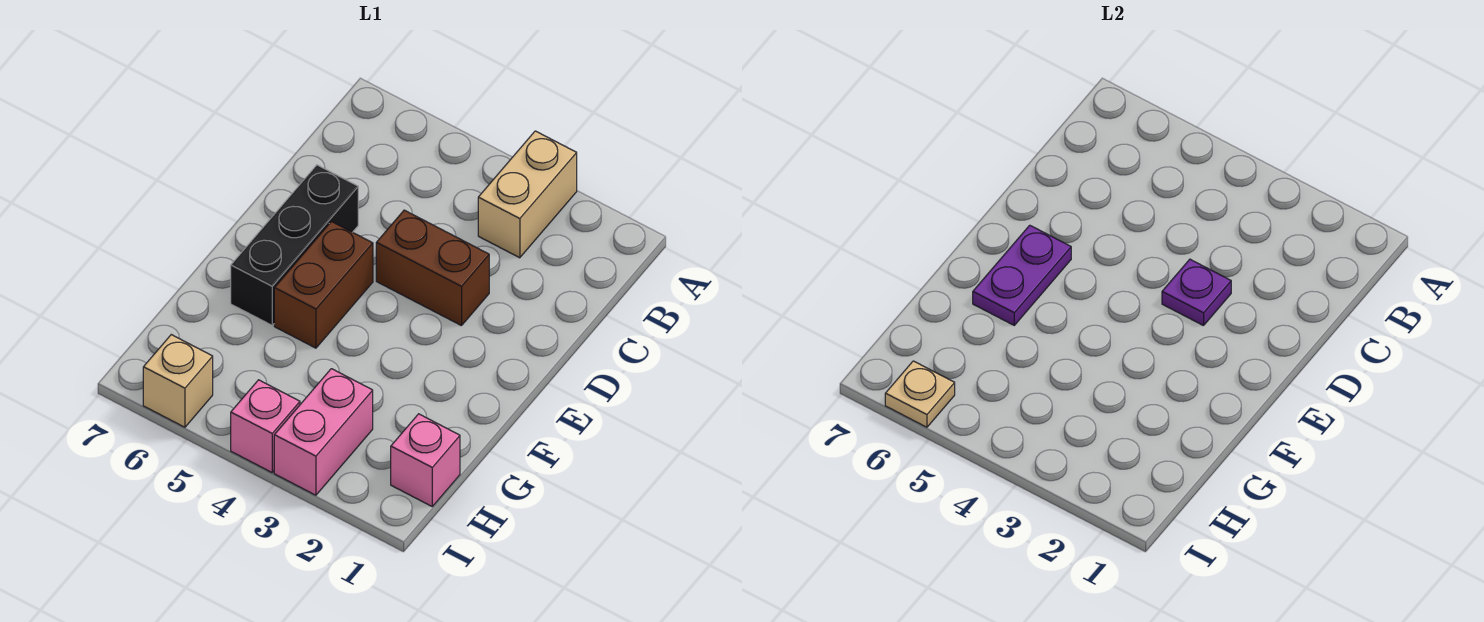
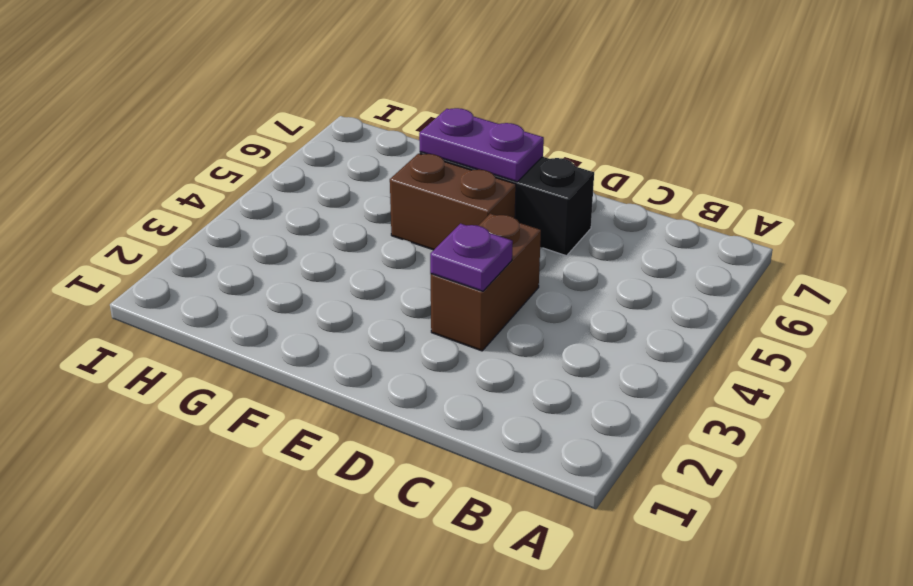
none -> tan 1x2 brick [478,131,577,258]
none -> pink 1x1 brick [391,414,460,506]

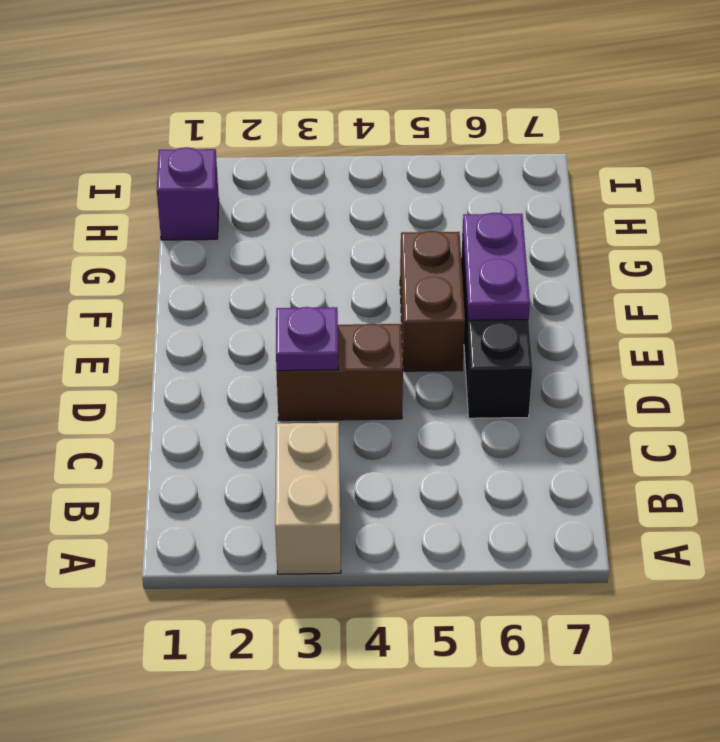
purple 1x1 brick [157,147,219,240] -> pink 1x1 brick [391,414,460,506]
none -> pink 1x2 brick [274,369,373,495]
none -> pink 1x1 brick [231,380,300,472]

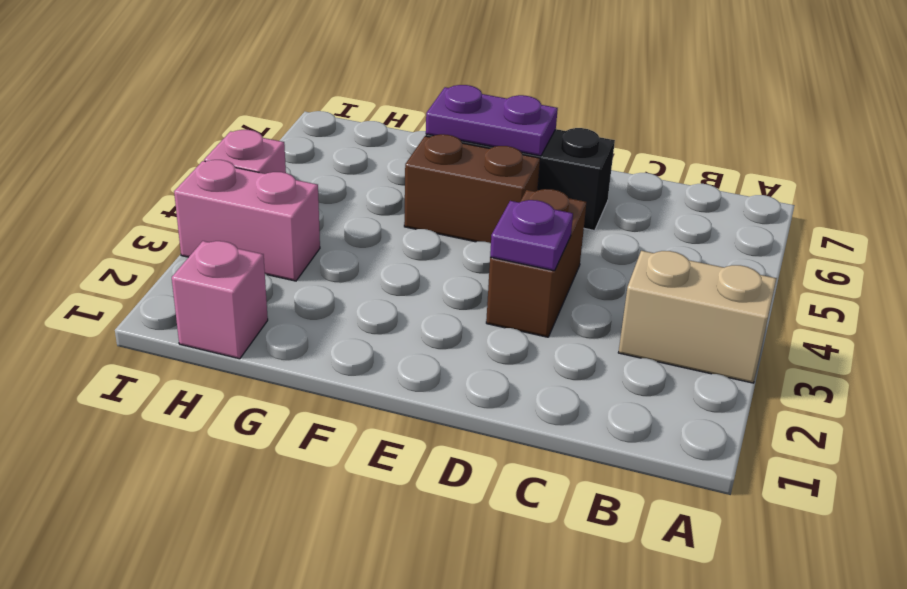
none -> tan 1x1 brick [143,335,213,427]
none -> tan 1x1 plate [885,361,955,427]

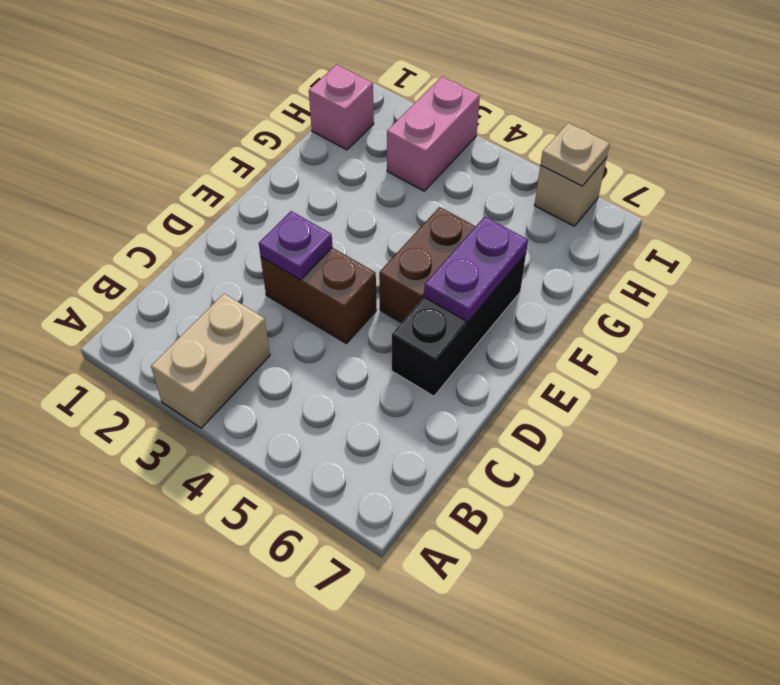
none -> pink 1x1 brick [231,380,300,472]

